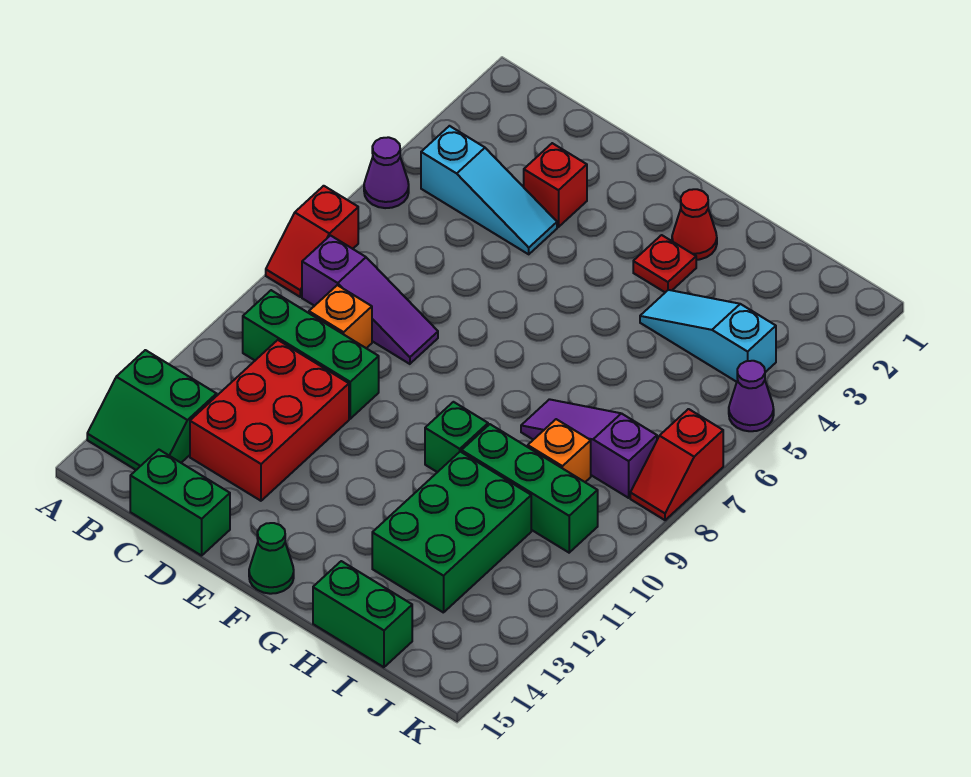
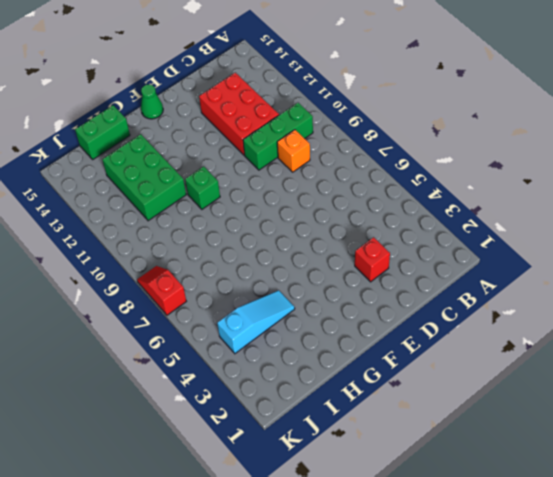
none -> purple 1x1 cone [364,137,409,208]
none -> red 1x2 slope [266,186,358,297]
none -> green 2x2 slope [87,350,217,470]

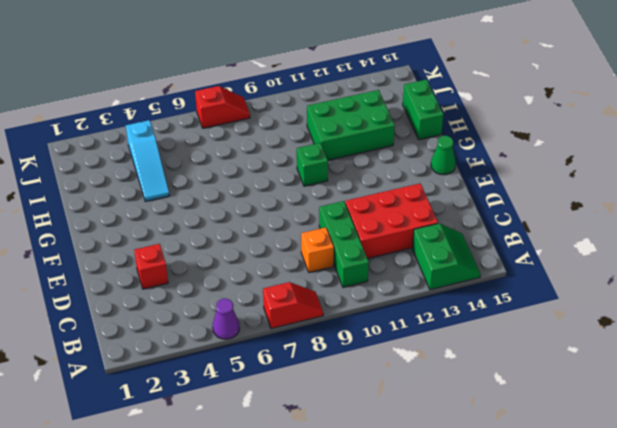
none -> cyan 1x3 slope [421,126,557,254]
none -> purple 1x3 slope [302,236,438,364]
none -> green 1x2 brick [130,450,230,556]

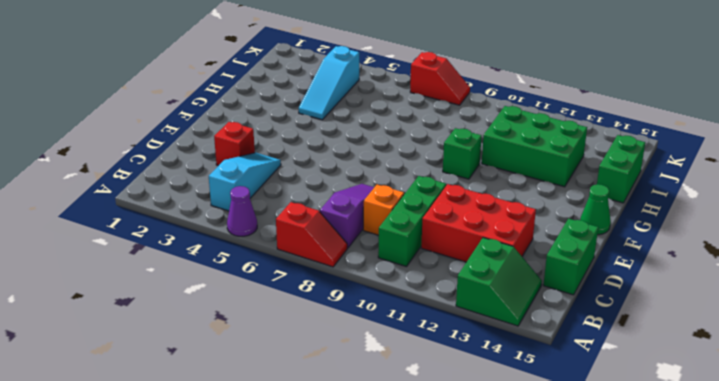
none -> red 1x1 cone [672,189,717,260]
none -> red 1x1 plate [633,235,696,292]
none -> purple 1x3 slope [521,399,657,498]

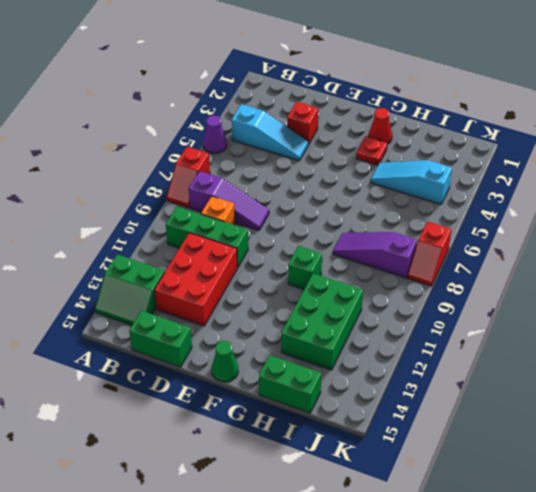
none -> green 1x3 brick [462,424,598,553]
none -> orange 1x1 brick [528,419,591,482]
none -> purple 1x1 cone [729,361,774,431]

